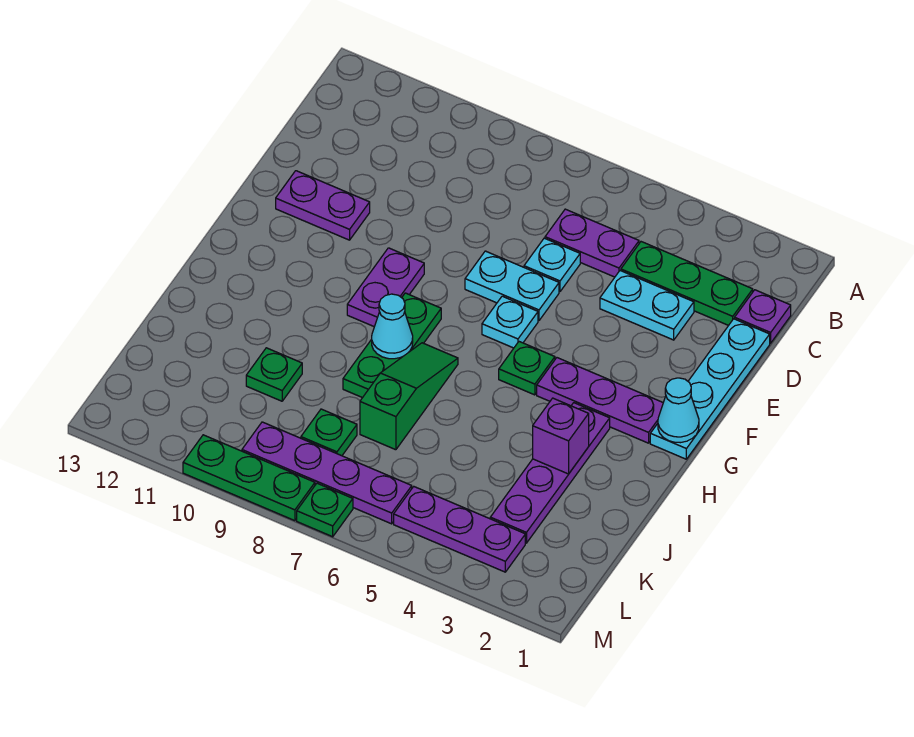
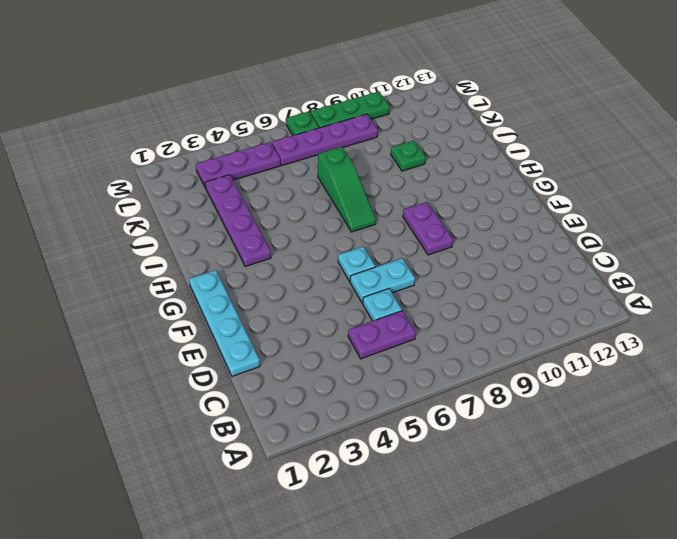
none -> purple 1x1 plate [735,290,791,343]
none -> green 1x3 plate [621,242,753,325]
none -> cyan 1x2 plate [600,271,694,340]

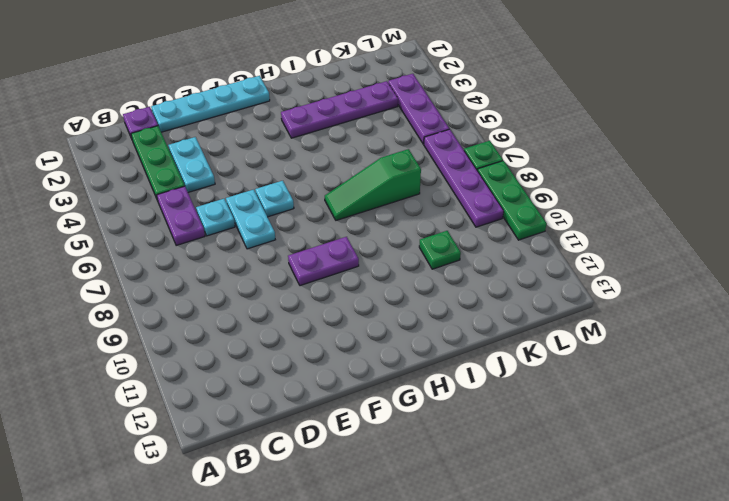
none -> purple 1x2 plate [276,171,370,240]
none -> purple 1x3 plate [537,358,663,443]
none -> green 1x1 plate [499,342,555,395]

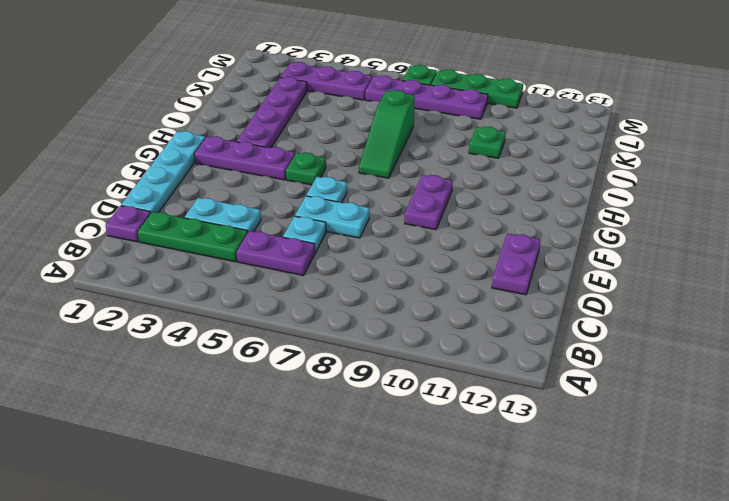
purple 1x2 plate [492,233,540,295] -> purple 1x2 plate turned to [276,171,370,240]
none -> green 1x3 plate [343,293,441,398]
none -> green 1x1 plate [301,409,357,456]
none -> cyan 1x1 cone [658,378,699,443]

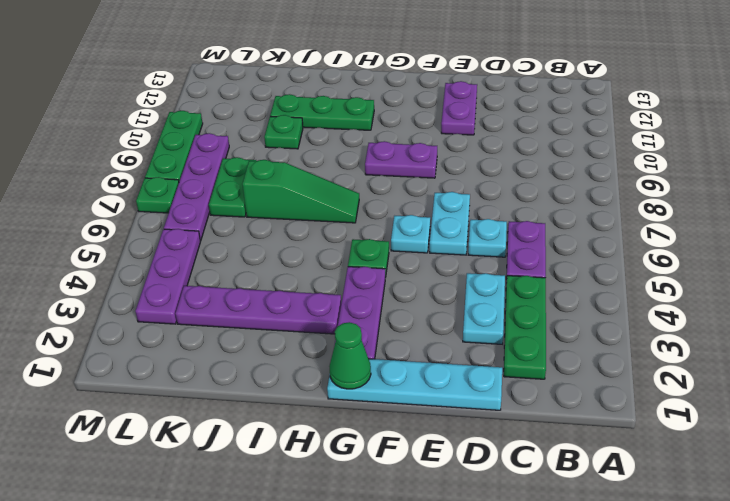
green 1x1 cone [329,322,371,389] -> cyan 1x1 cone [658,378,699,443]
green 1x3 plate [270,94,374,130] -> green 1x3 plate moved to [343,293,441,398]
green 1x2 plate [209,157,256,217] -> green 1x1 plate [301,409,357,456]
none -> purple 1x1 plate [735,290,791,343]
none -> cyan 1x1 cone [372,294,413,359]
none -> purple 1x1 brick [533,398,589,474]

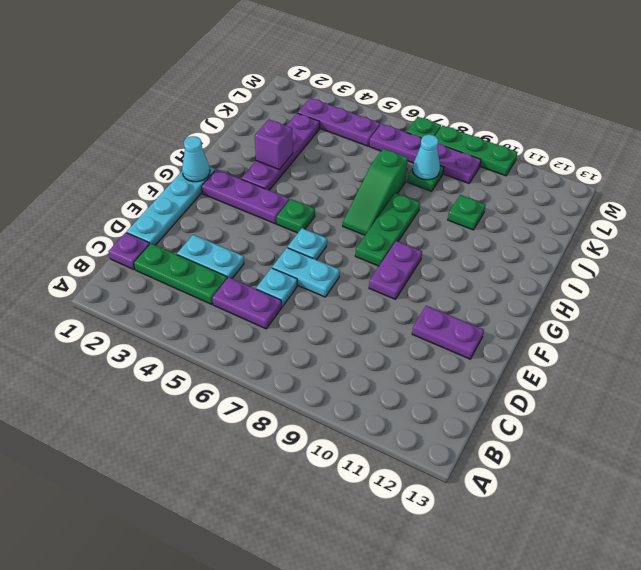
cyan 1x1 cone [413,135,440,180] -> cyan 1x1 cone moved to [372,294,413,359]

